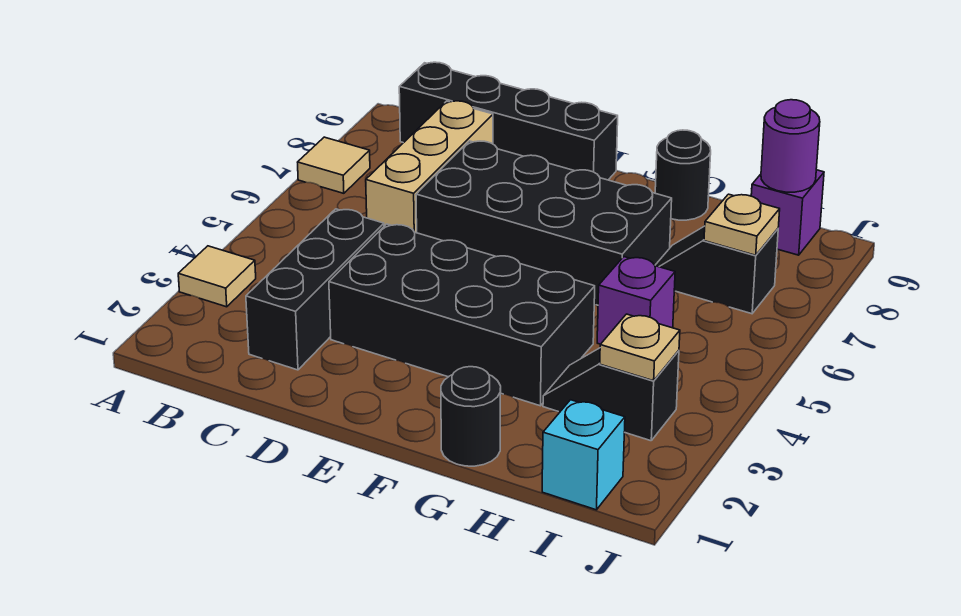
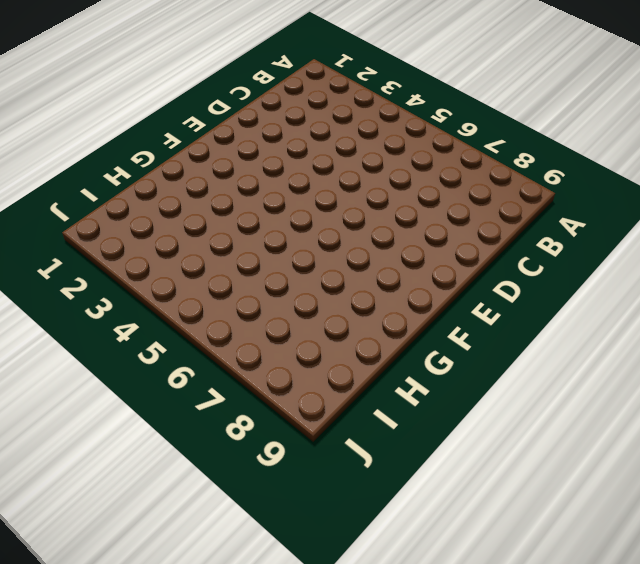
none -> tan 1x1 tile [178,246,256,307]
none -> tan 1x1 tile [298,137,370,193]
none -> black 1x4 brick [399,62,618,180]

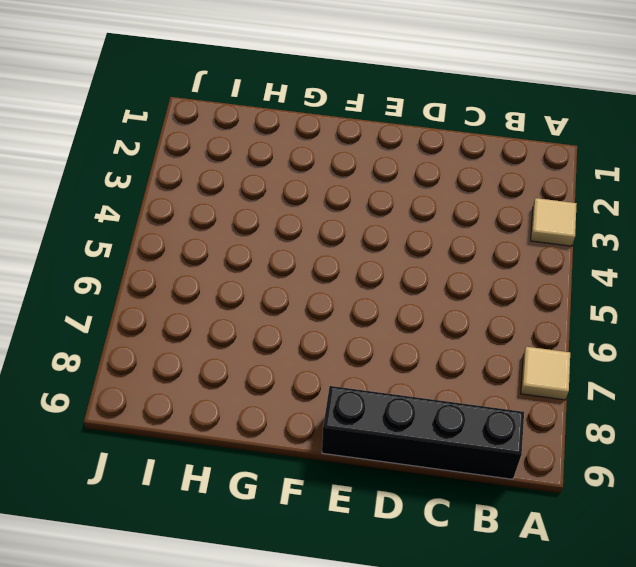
none -> black 1x3 brick [246,209,384,370]
none -> tan 1x3 brick [366,101,493,233]
none -> black 2x4 brick [329,224,595,406]

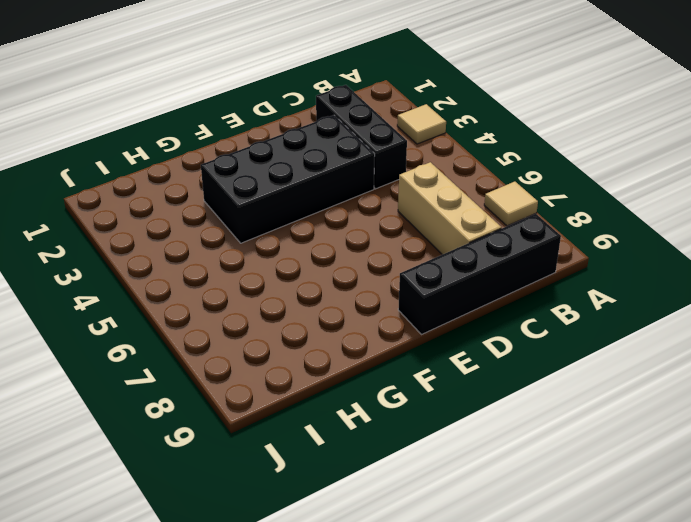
none -> black 2x4 brick [416,141,672,305]
none -> black 1x1 round brick [441,367,501,466]
none -> black 1x1 round brick [655,130,711,220]

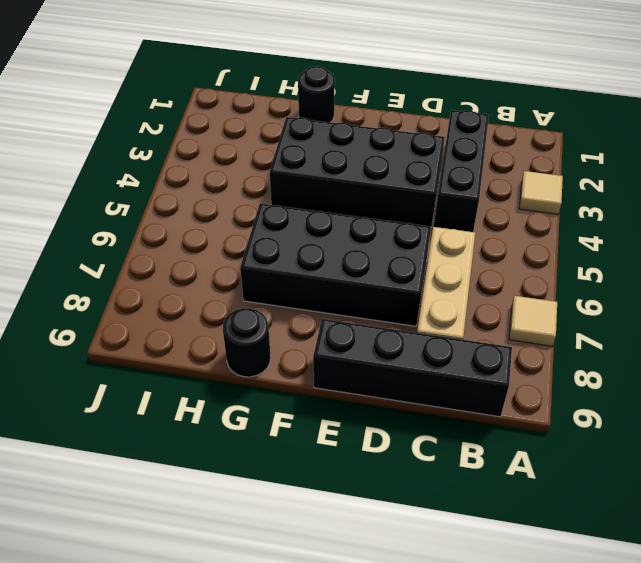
none -> black 1x2 slope [543,348,679,441]
none -> purple 1x1 brick [597,257,675,344]
none -> black 1x2 slope [655,226,778,314]

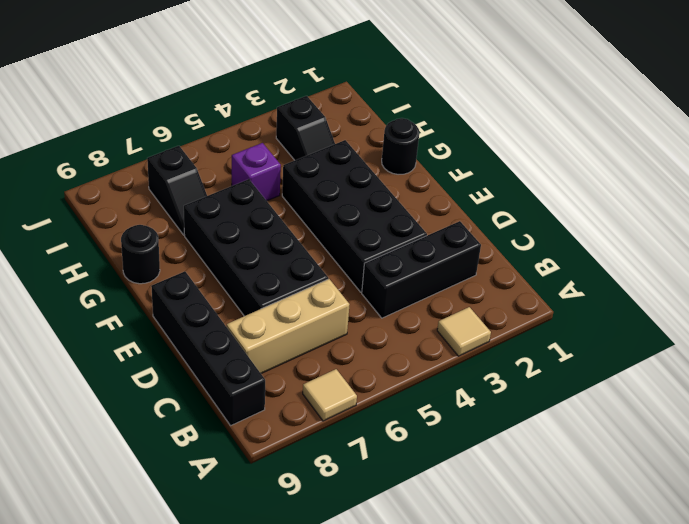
none -> cyan 1x1 brick [542,400,625,510]
none -> purple 1x1 brick [751,170,824,255]
none -> tan 1x1 plate [600,314,680,381]

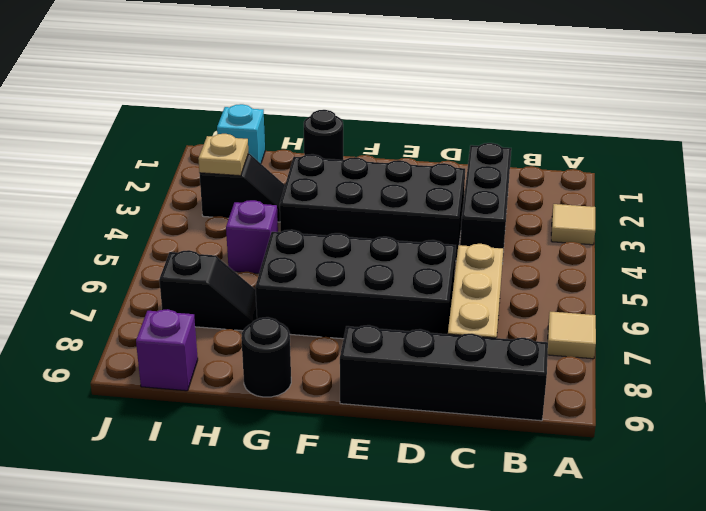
none -> tan 1x1 plate [704,194,780,255]
none -> purple 1x1 round brick [761,100,820,192]

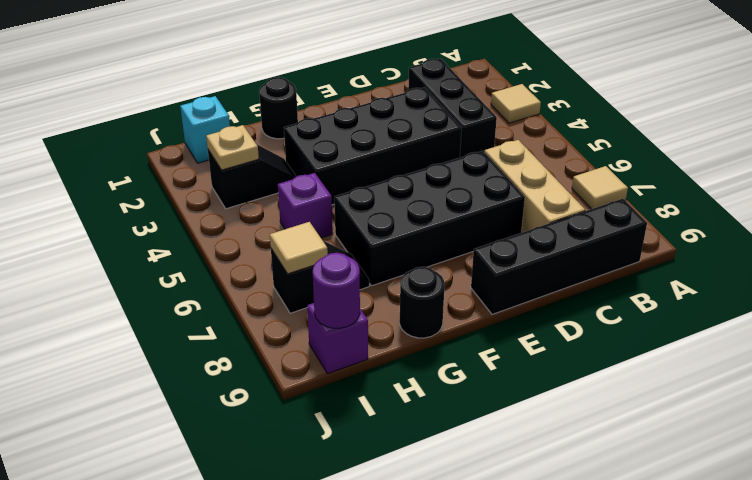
tan 1x1 tile [270,222,328,274] -> tan 1x1 plate [704,194,780,255]

